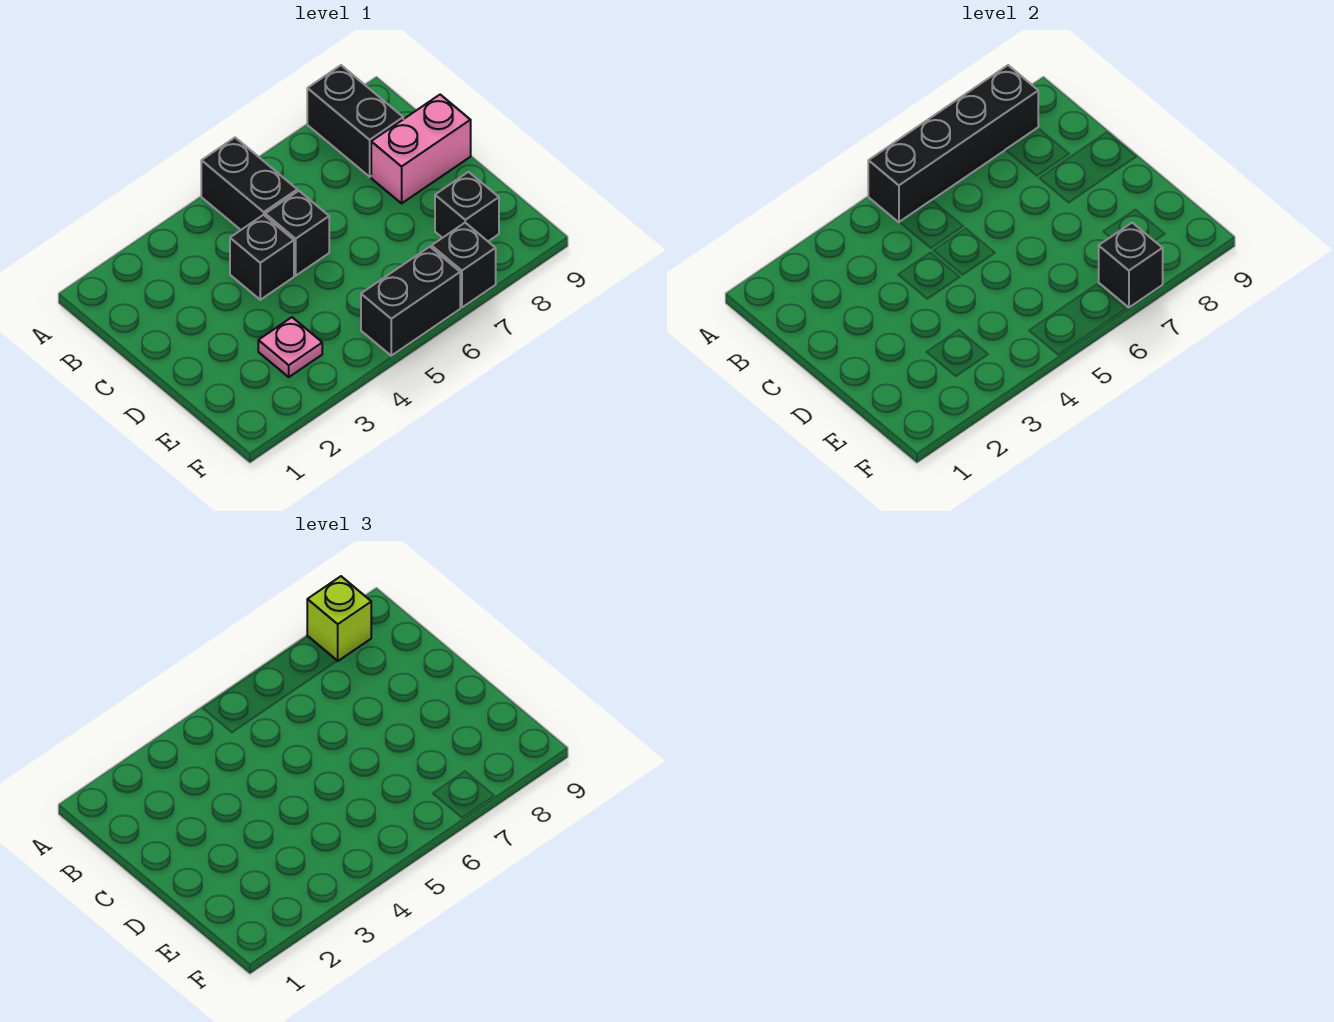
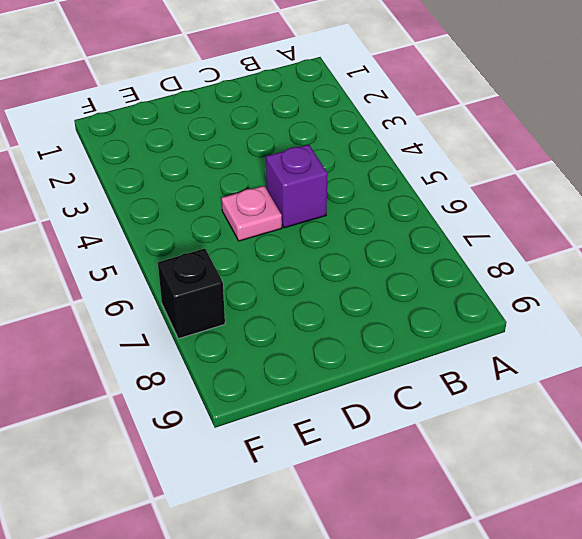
purple 1x1 brick [266,144,328,228] -> black 1x1 brick [265,191,329,276]
pink 1x1 plate [222,186,282,241] -> pink 1x1 plate moved to [258,317,322,377]
none -> black 1x2 brick [201,138,297,230]
none -> black 1x2 brick [307,65,403,177]
none -> black 1x1 brick [230,215,294,300]

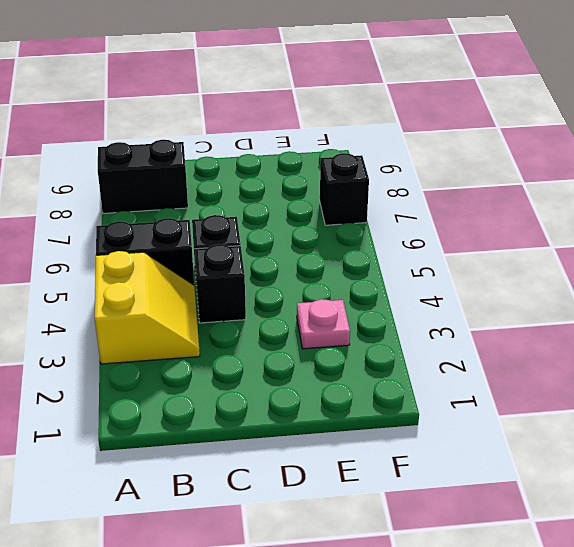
yellow 2x2 slope [95,251,200,364] -> none
none -> pink 1x2 brick [371,95,471,203]
none -> black 1x1 brick [435,172,499,241]
none -> black 1x2 brick [361,247,460,356]

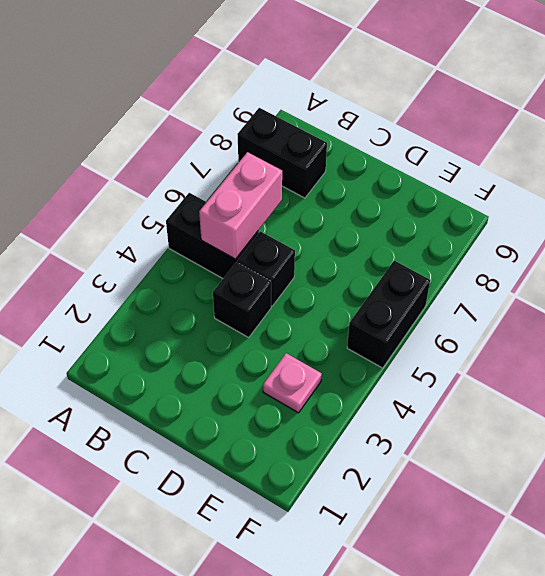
pink 1x2 brick [199,152,282,259] -> pink 1x2 brick moved to [371,95,471,203]
none -> black 1x1 brick [435,172,499,241]
none -> black 1x1 brick [432,223,496,307]
none -> black 1x4 brick [868,65,1038,222]

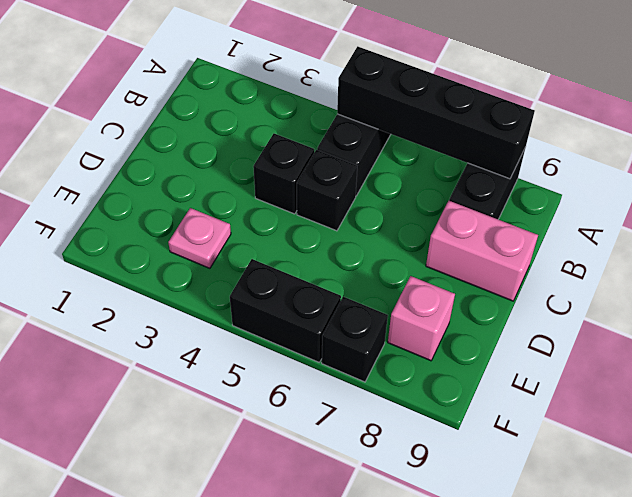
pink 1x1 brick [388,276,455,361] -> black 1x1 brick [435,172,499,241]
none -> black 1x1 brick [1099,223,1163,307]
none -> lime 1x1 brick [307,576,371,661]

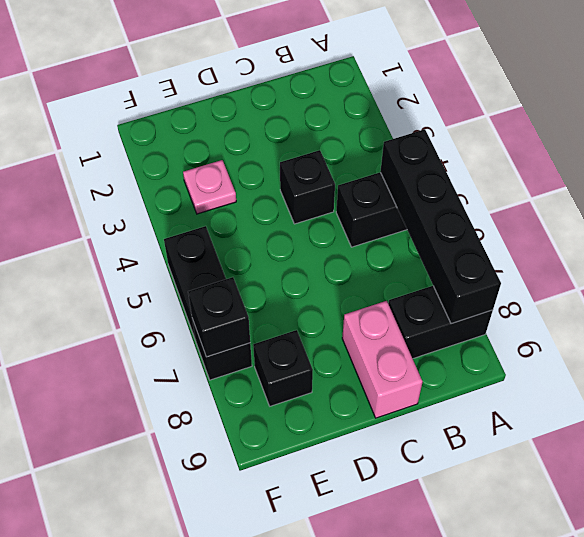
none -> black 1x1 brick [265,191,329,276]
none -> lime 1x1 brick [307,576,371,661]

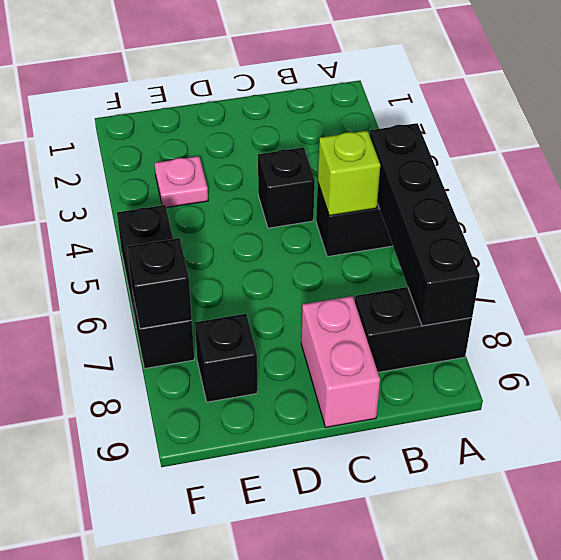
lime 1x1 brick [318,131,380,216] -> lime 1x1 brick moved to [307,576,371,661]
none -> black 1x1 brick [265,191,329,276]

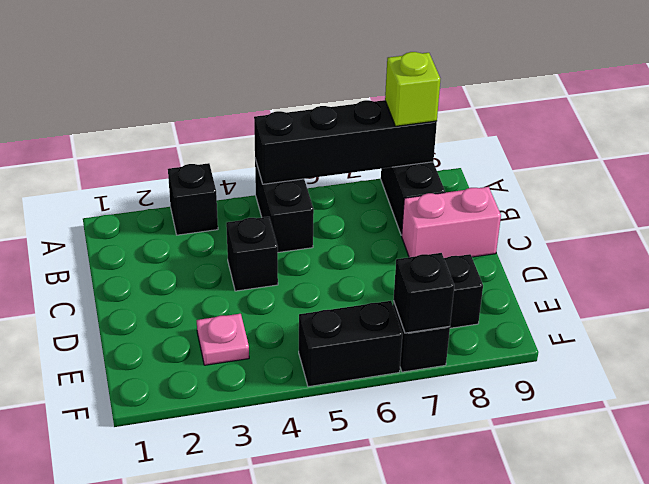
black 1x1 brick [168,163,218,235] -> black 1x1 brick moved to [265,191,329,276]

